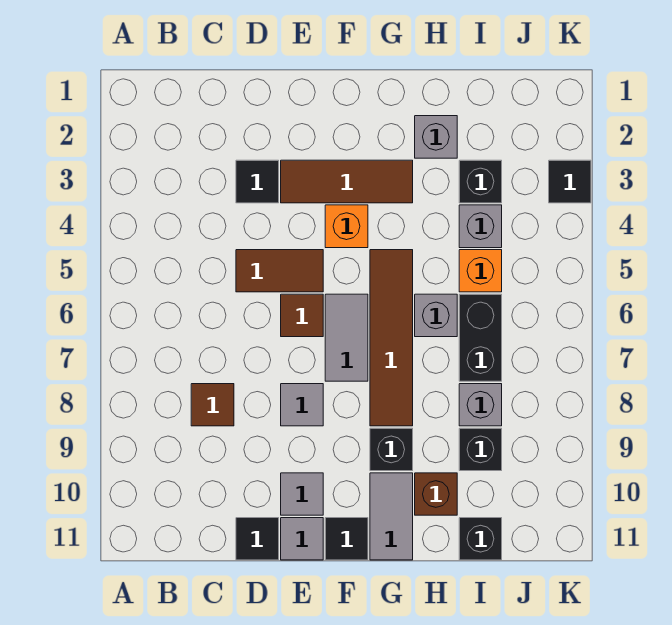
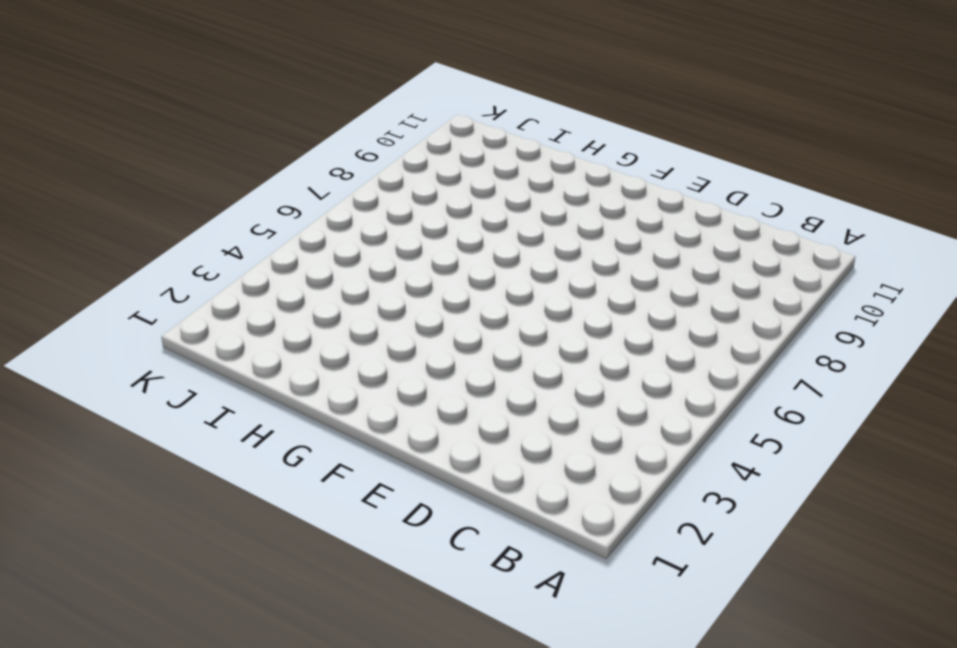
none -> brown 1x1 tile [191,384,234,426]
none -> black 1x1 tile [236,160,279,203]
none -> brown 1x2 tile [236,250,323,292]

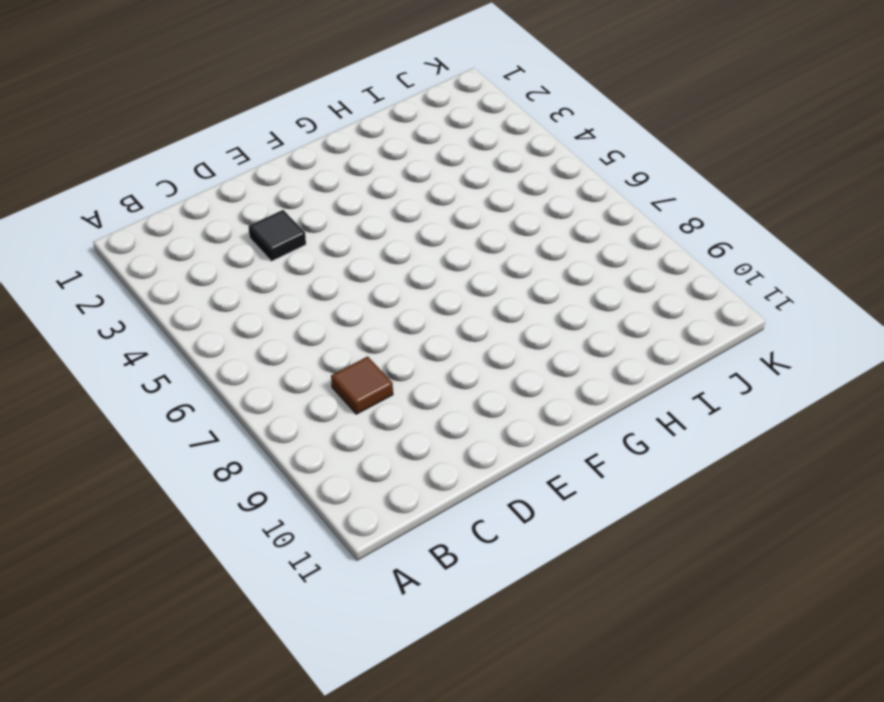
none -> brown 1x2 tile [236,250,323,292]
none -> black 1x1 tile [236,518,279,560]
none -> brown 1x3 tile [281,160,413,203]

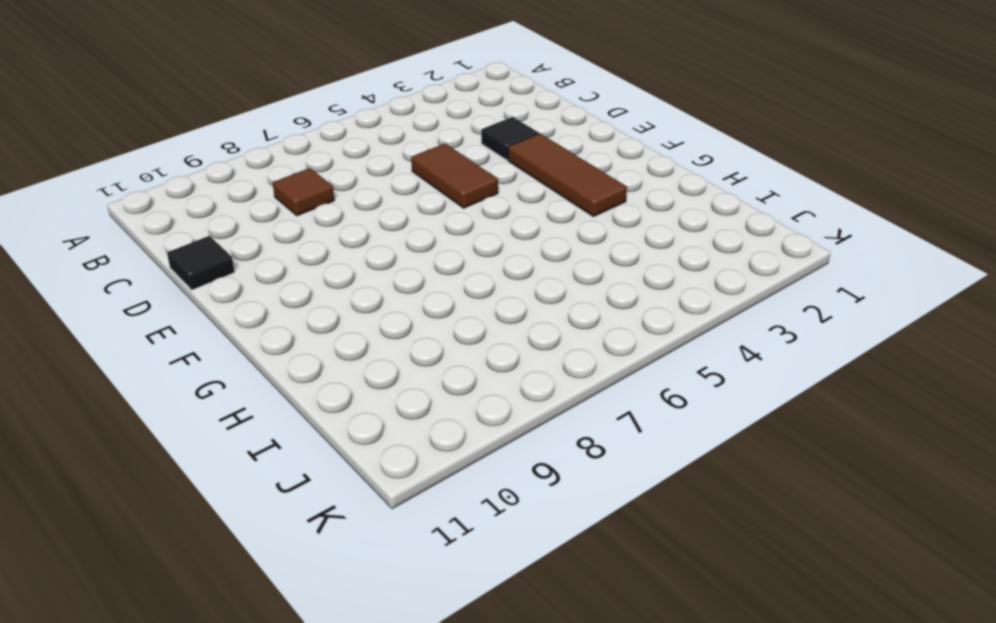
none -> brown 1x1 tile [281,294,323,337]
none -> grey 1x1 tile [281,384,323,426]
none -> grey 1x1 tile [281,473,323,515]

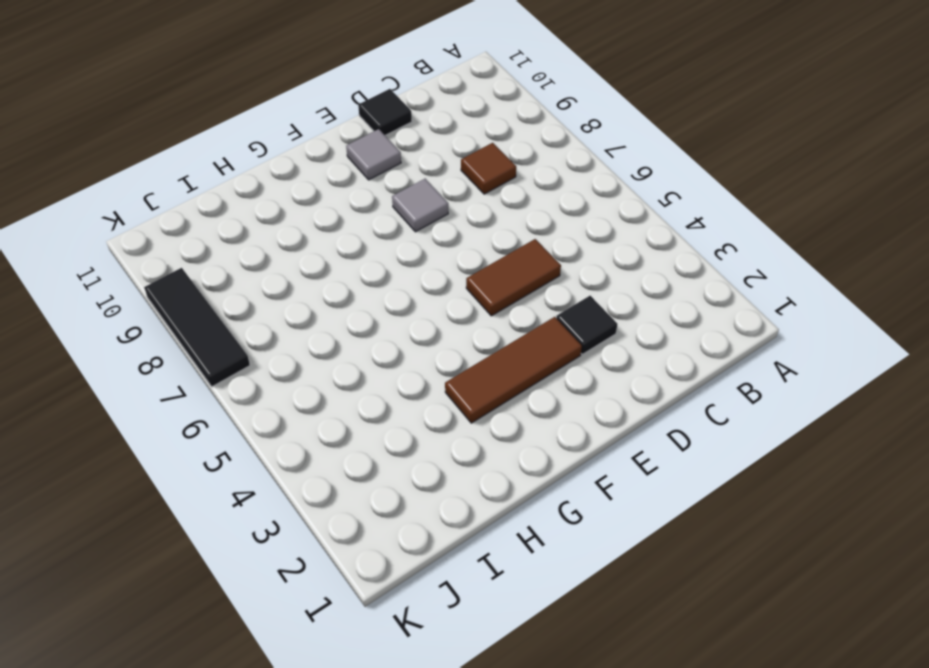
black 1x3 tile [144,268,250,387] -> none
none -> brown 1x1 tile [281,294,323,337]
none -> grey 1x1 tile [281,518,323,560]
none -> orange 1x1 brick [325,205,368,248]

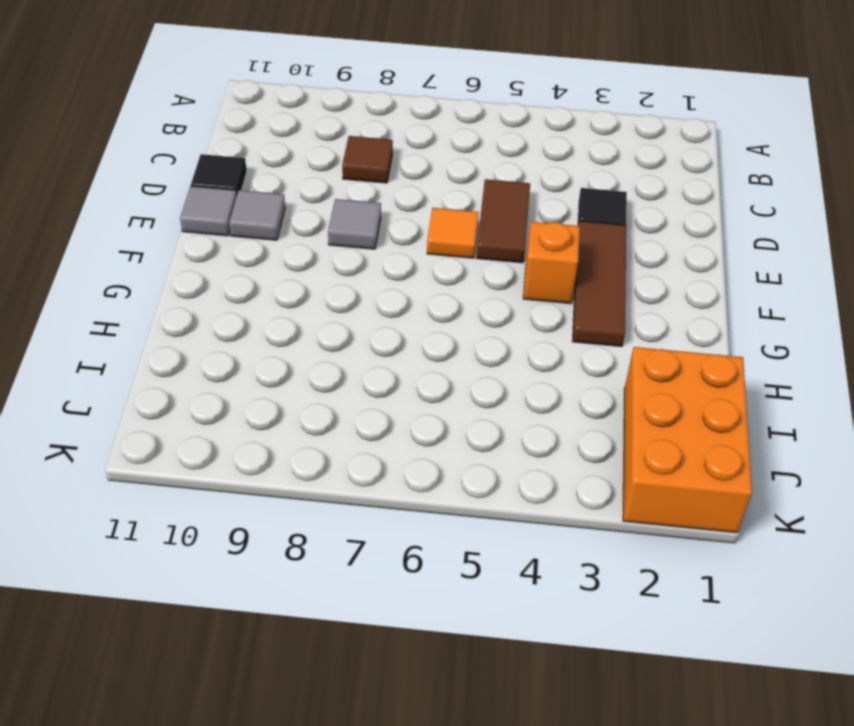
orange 1x1 tile [427,208,479,258] -> brown 1x1 tile [281,294,323,337]
orange 2x3 brick [623,347,752,533] -> none
none -> grey 1x2 tile [325,294,368,381]
none -> black 1x1 tile [325,518,368,560]
none -> brown 1x4 tile [370,250,413,426]

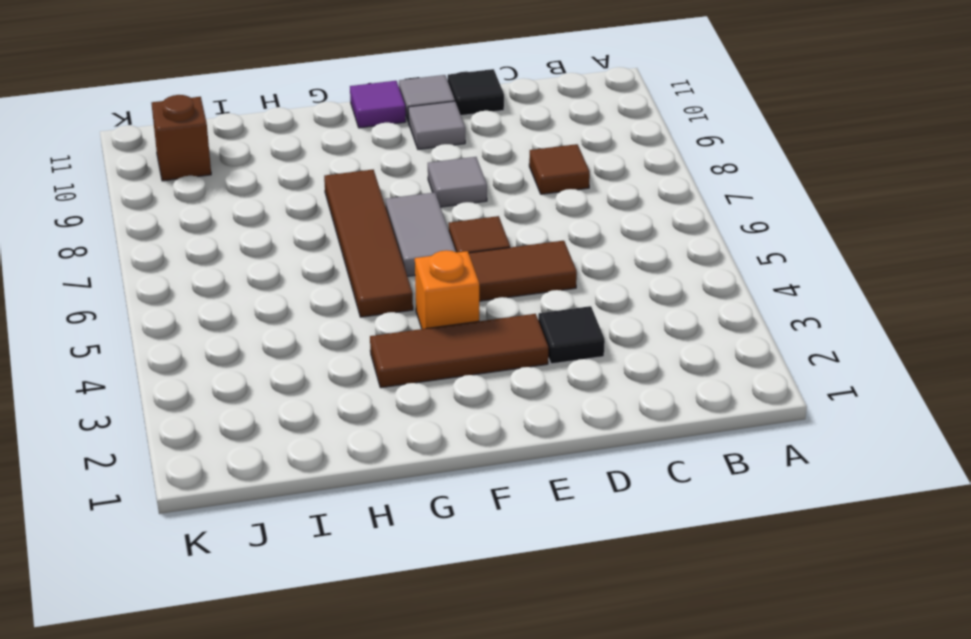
purple 1x1 tile [350,81,406,128] -> black 1x1 tile [325,518,368,560]
brown 1x1 brick [152,95,211,181] -> brown 1x1 brick moved to [415,473,457,515]
none -> black 1x1 brick [370,428,413,471]
none -> grey 1x2 tile [370,473,413,560]
none -> grey 1x1 brick [415,116,457,158]

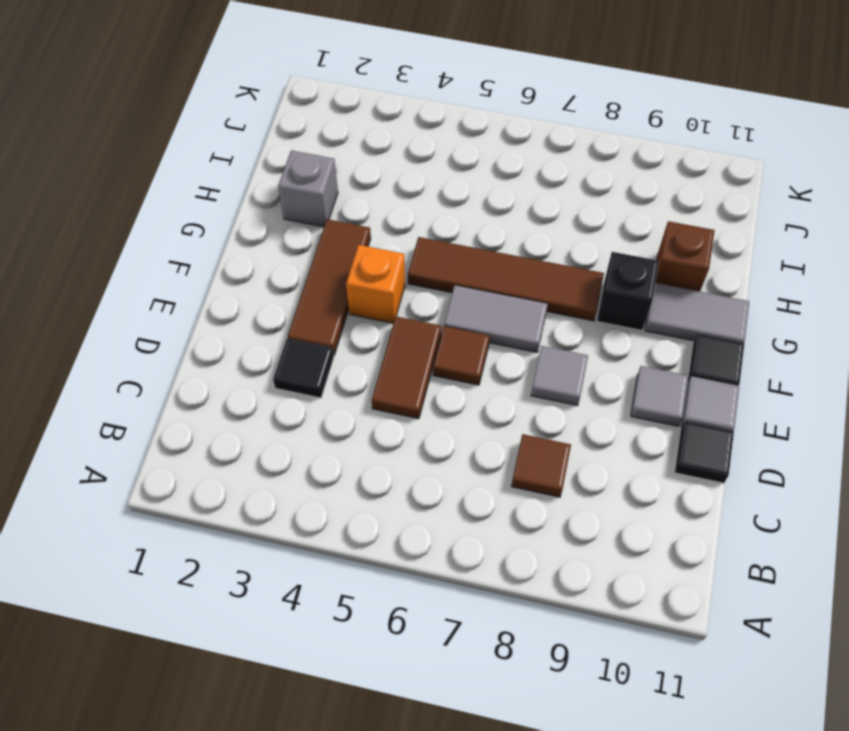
none -> grey 1x1 brick [415,294,457,337]
none -> black 1x1 brick [459,160,502,203]
none -> grey 1x1 brick [459,205,502,248]

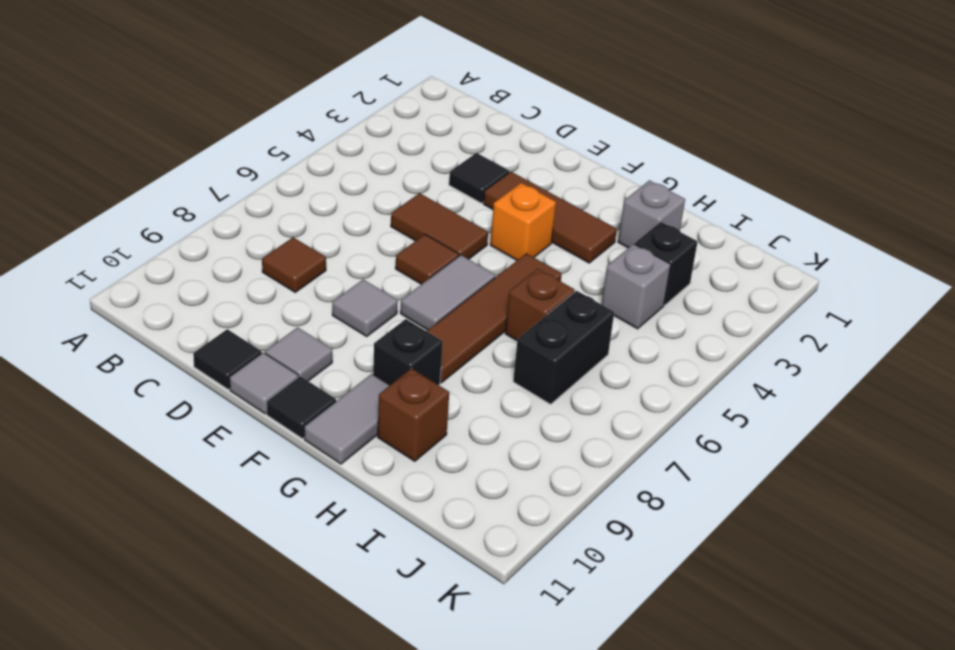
brown 1x1 brick [505,269,575,341] -> grey 1x1 brick [415,294,457,337]
none -> orange 1x1 brick [459,250,502,292]
none -> grey 1x1 brick [459,384,502,426]
none -> black 1x1 brick [459,428,502,471]

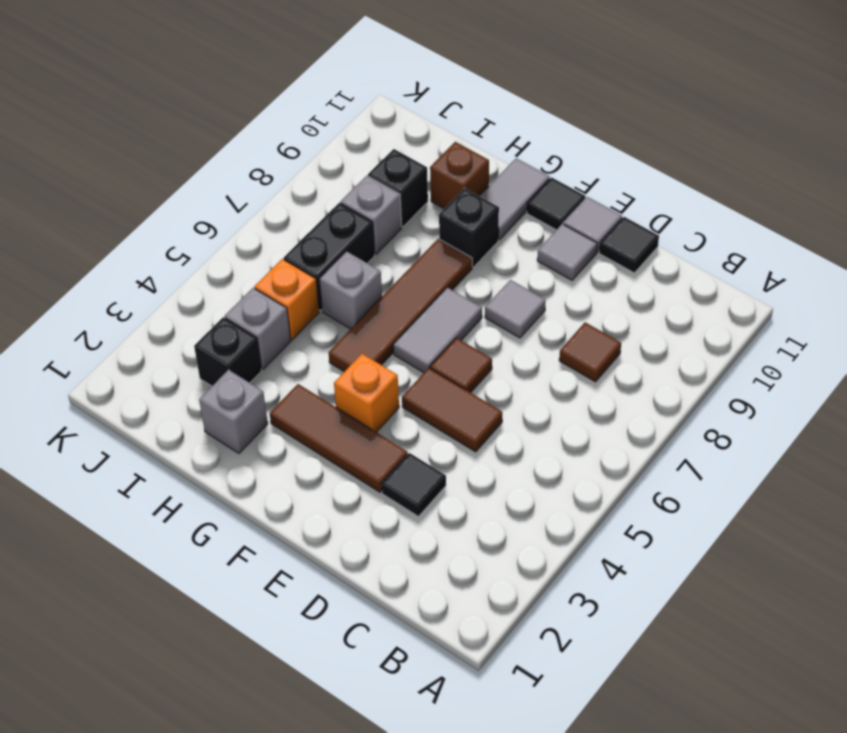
none -> black 1x1 brick [459,518,502,560]
none -> black 1x1 tile [549,160,591,203]

